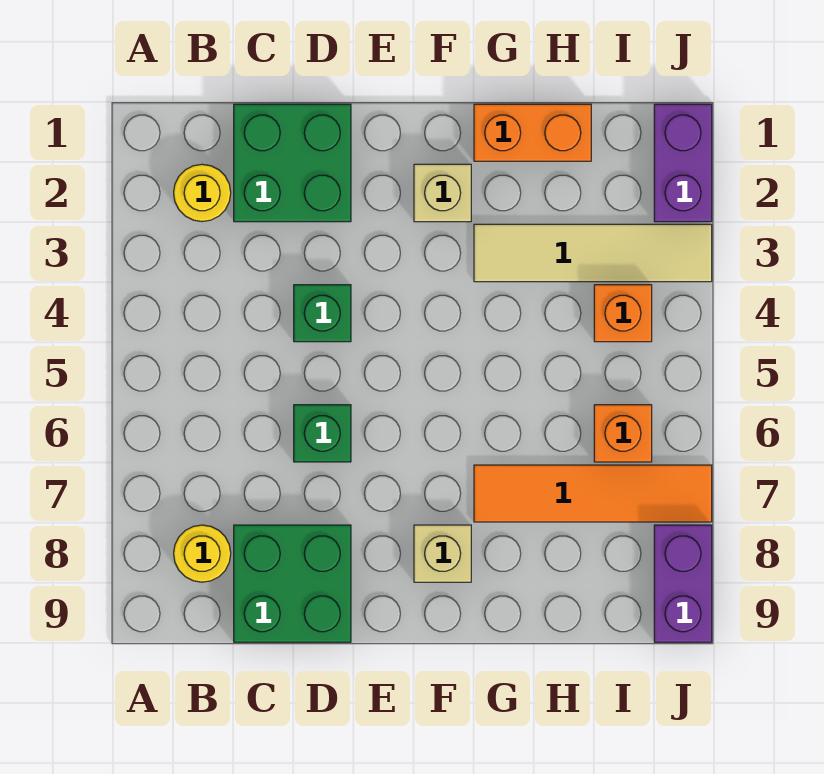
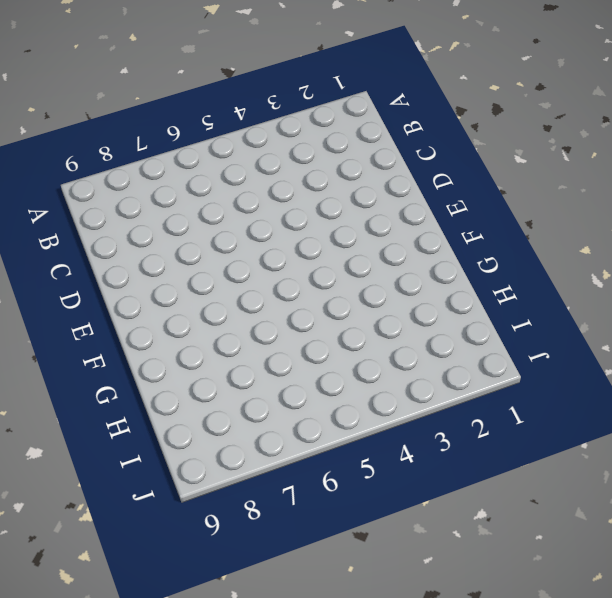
none -> yellow 1x1 round brick [174,164,231,222]
none -> yellow 1x1 round brick [174,525,231,582]
none -> green 2x2 brick [234,104,351,222]

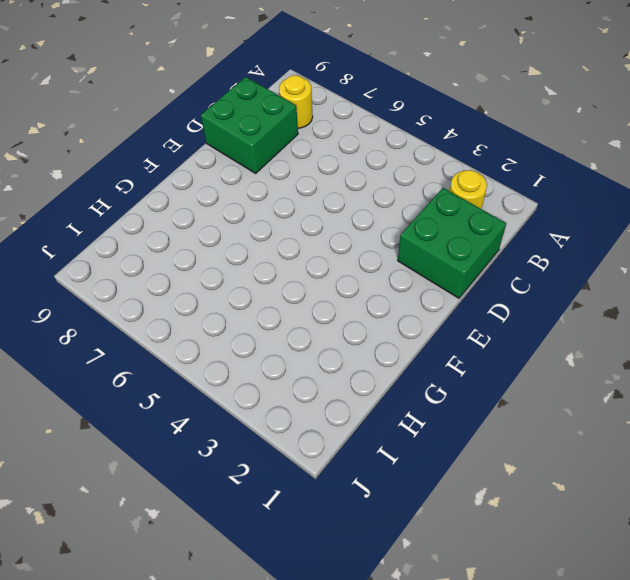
none -> green 1x1 brick [294,285,351,342]
none -> green 1x1 brick [294,405,351,462]
none -> tan 1x1 brick [414,164,471,222]

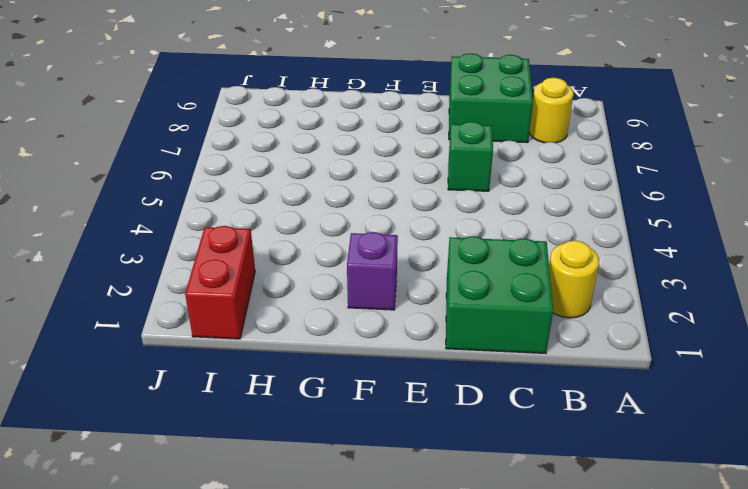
purple 1x1 brick [347,232,398,310] -> tan 1x1 brick [414,164,471,222]
red 1x2 brick [185,226,255,339] -> none
none -> green 1x1 brick [294,285,351,342]
none -> tan 1x1 brick [414,525,471,582]
none -> orange 1x2 brick [474,104,591,161]

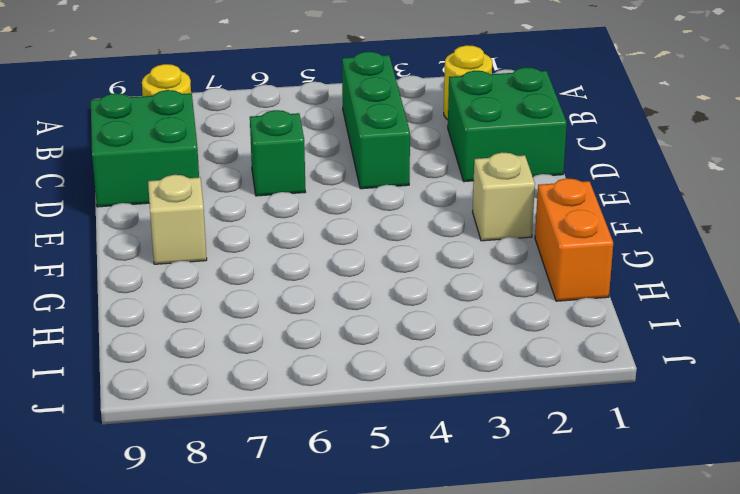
green 1x3 brick [342,52,410,189] -> green 1x1 brick [294,285,351,342]
none -> tan 1x4 tile [474,224,712,282]
none -> orange 1x4 tile [474,465,712,522]
none -> orange 1x1 brick [594,285,652,342]

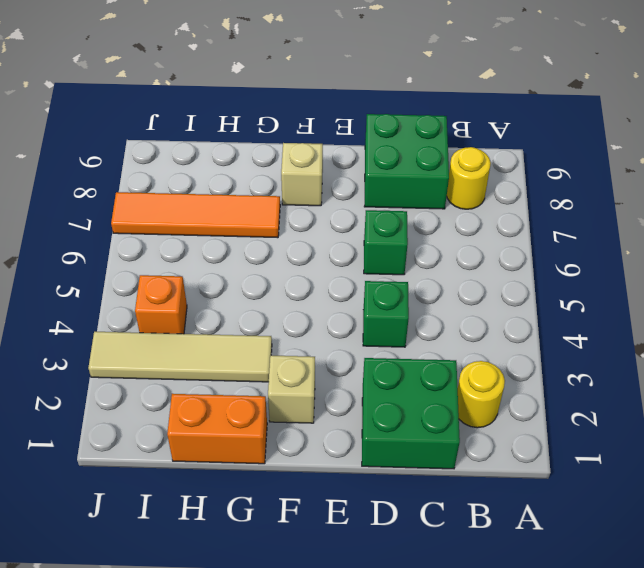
none -> orange 1x1 brick [594,405,652,462]
none -> purple 1x2 brick [654,104,712,222]
none -> purple 1x2 brick [654,525,712,642]

